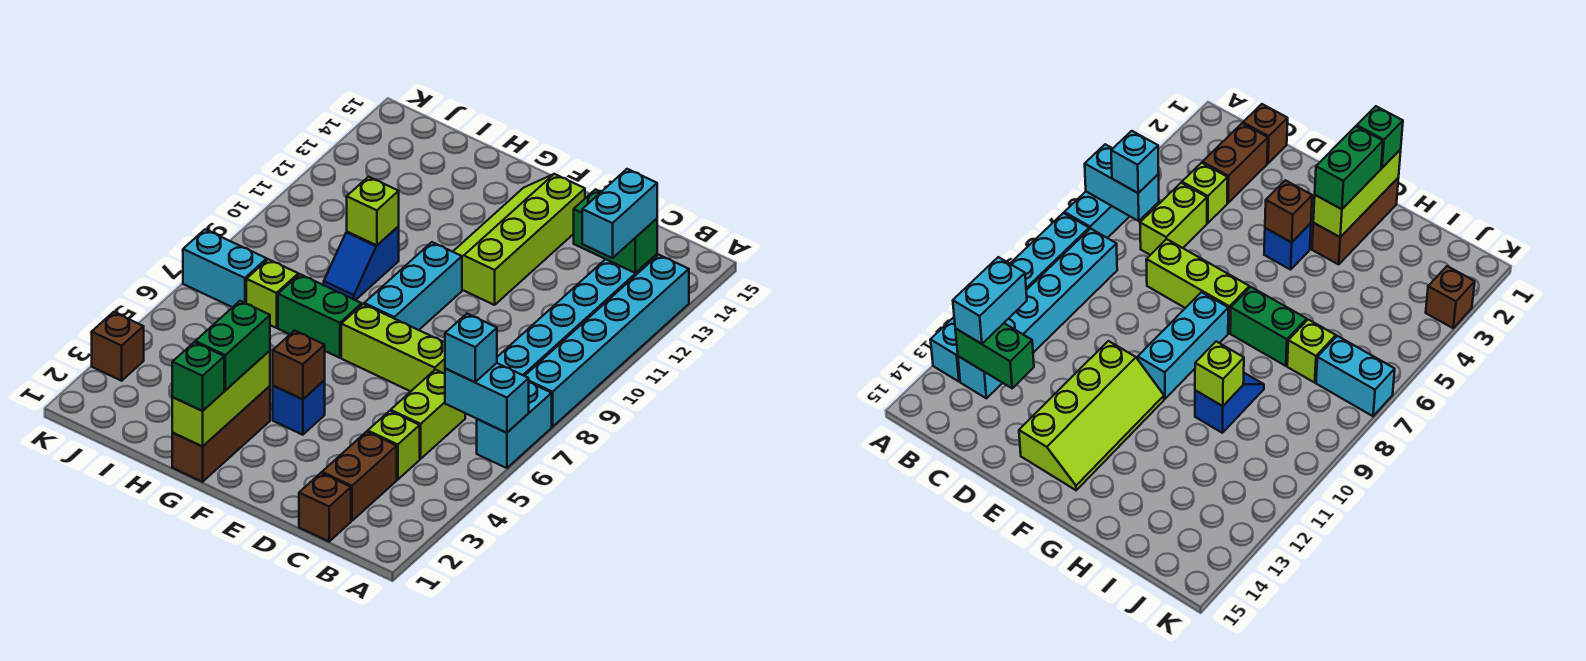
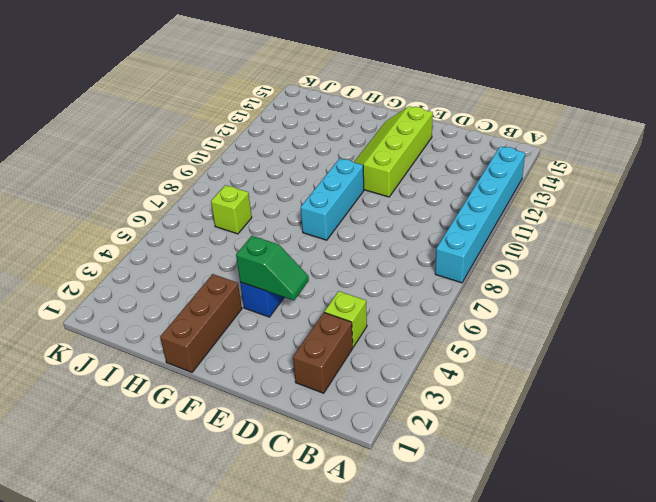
green 1x2 slope [236,236,309,300] -> brown 1x1 brick [273,331,325,399]
none -> cyan 1x2 brick [477,382,552,468]
none -> cyan 1x6 brick [497,254,657,376]
none -> brown 1x1 brick [299,473,351,541]

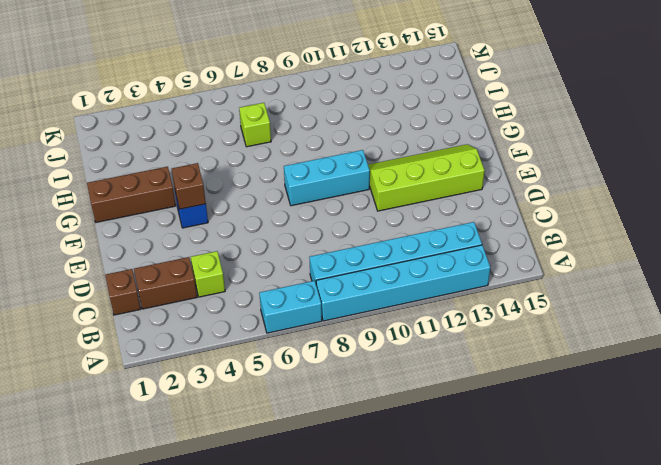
none -> lime 1x2 brick [391,370,465,459]
none -> lime 1x3 brick [341,304,445,391]
none -> green 1x2 brick [278,274,362,358]

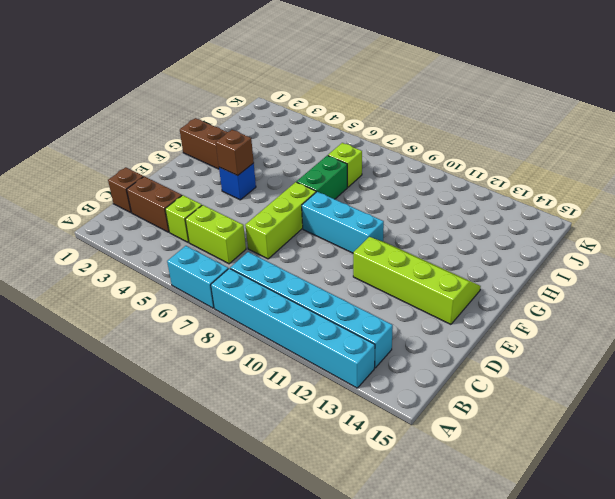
none -> blue 1x2 slope [324,227,399,300]
none -> cyan 1x2 brick [183,230,267,307]
none -> brown 1x1 brick [92,312,144,381]

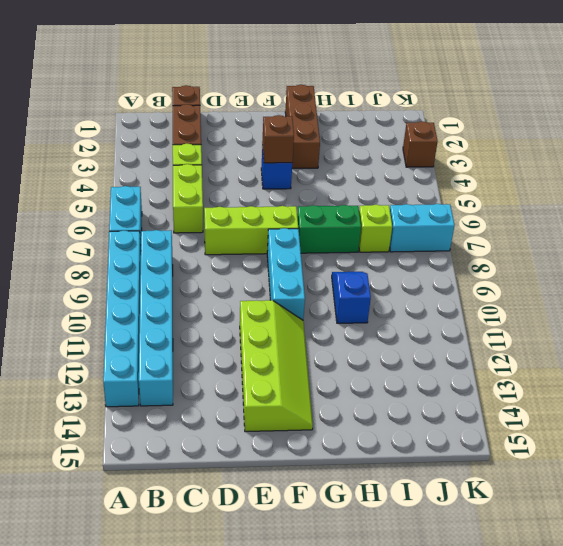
none -> cyan 1x2 brick [445,363,529,433]
none -> green 1x2 brick [574,189,657,273]
none -> lime 1x3 brick [172,351,270,447]

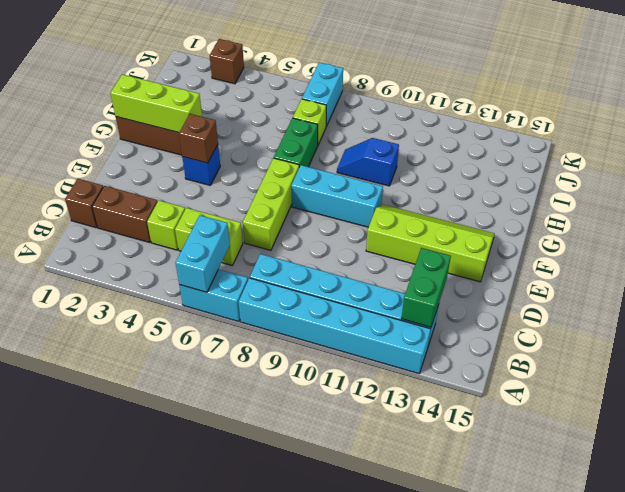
none -> lime 1x1 brick [347,177,399,245]
none -> cyan 1x1 brick [445,314,497,382]
none -> cyan 1x2 brick [582,169,657,258]

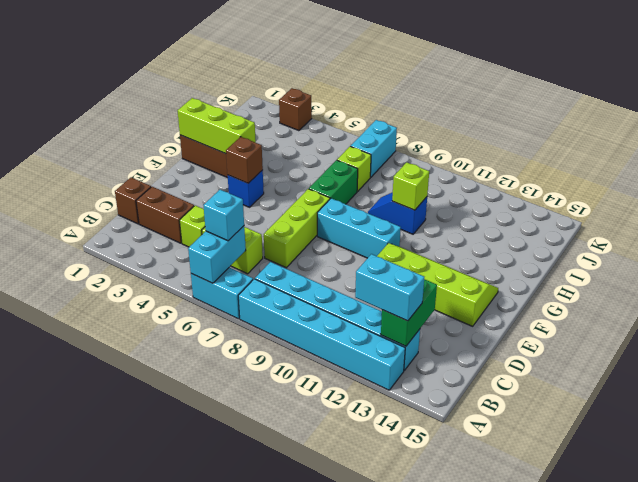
none -> green 1x1 brick [172,342,224,411]
none -> green 1x2 brick [195,301,270,390]

